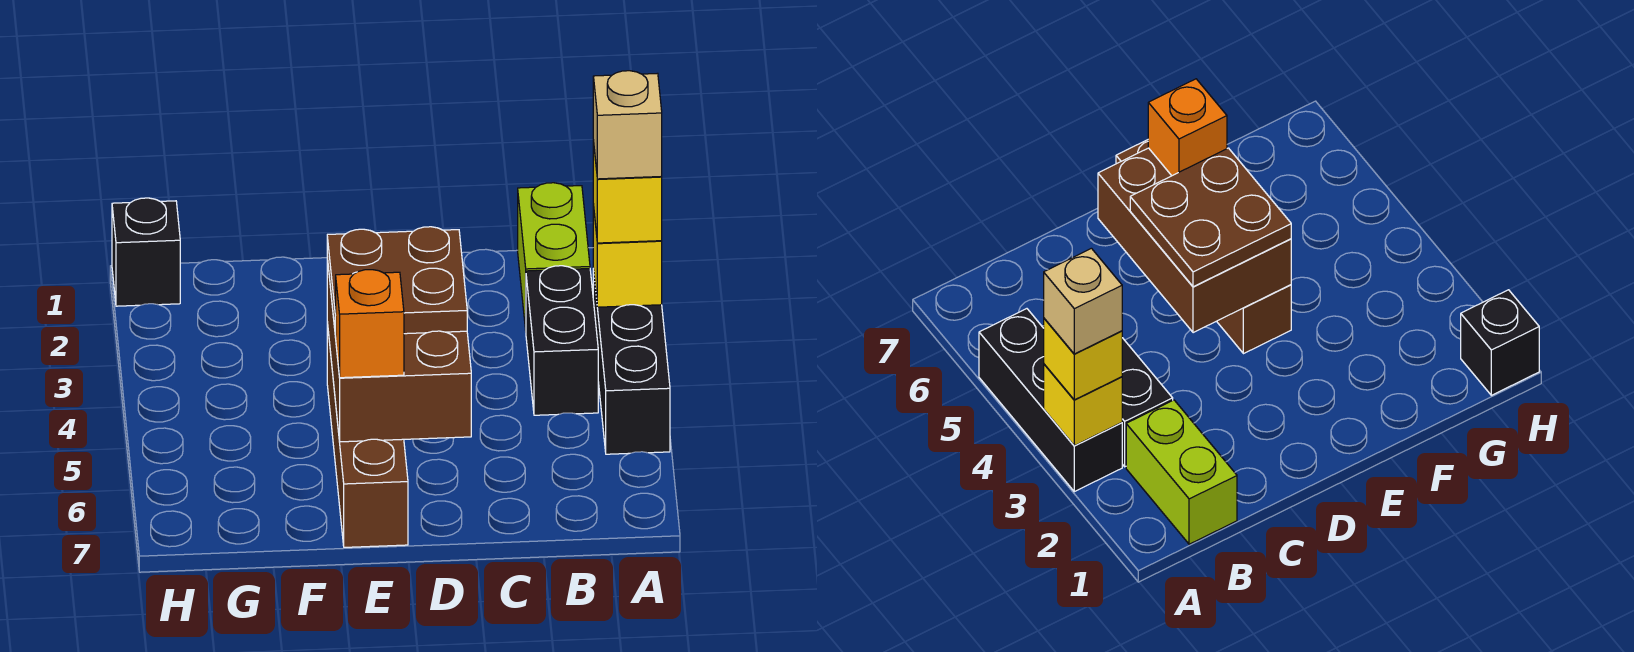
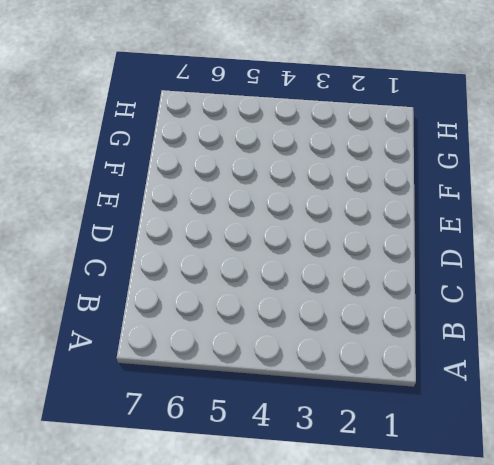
none -> black 1x3 brick [593,269,670,454]
none -> lime 1x2 brick [518,183,590,330]

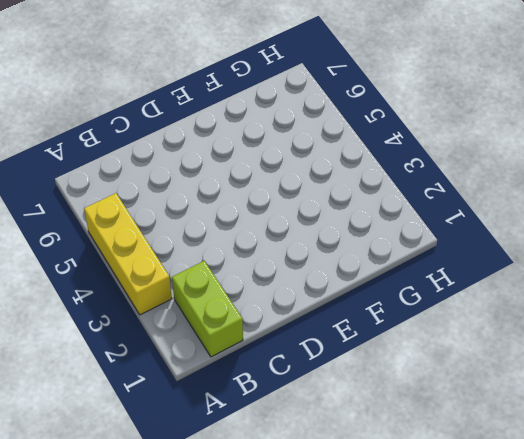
yellow 1x3 brick [84,193,172,315] -> black 1x3 brick [593,269,670,454]
none -> black 1x2 brick [526,266,598,415]
none -> brown 1x4 brick [327,323,408,547]

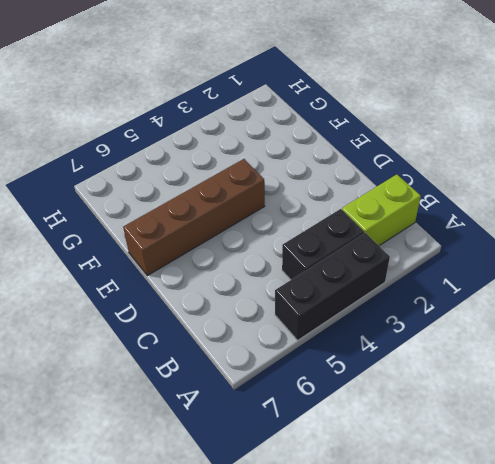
none -> black 1x1 brick [112,198,180,306]
none -> yellow 1x1 brick [593,205,662,307]

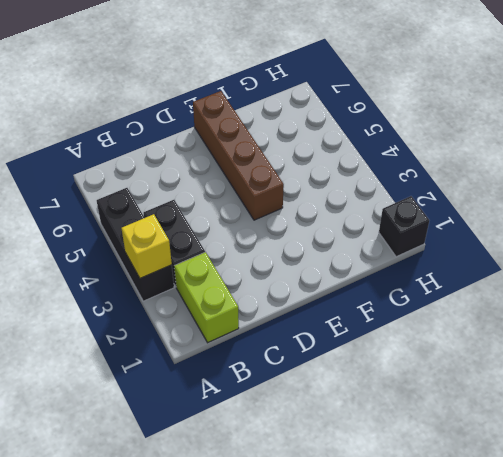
none -> brown 2x3 brick [327,258,471,442]
none -> yellow 1x1 brick [593,141,662,243]

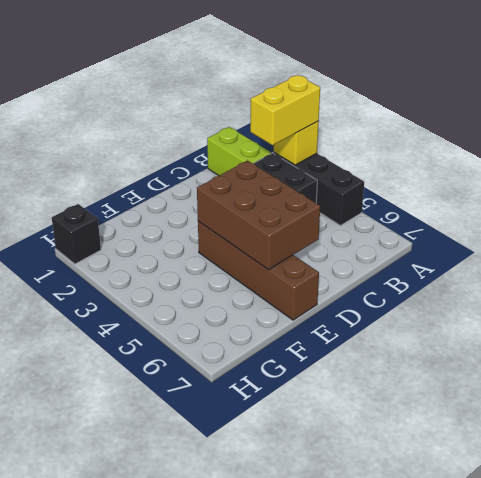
yellow 1x2 brick [250,75,320,145] -> yellow 1x1 brick [593,141,662,243]
none -> brown 2x2 plate [327,227,467,336]
none -> orange 1x1 brick [335,270,404,378]

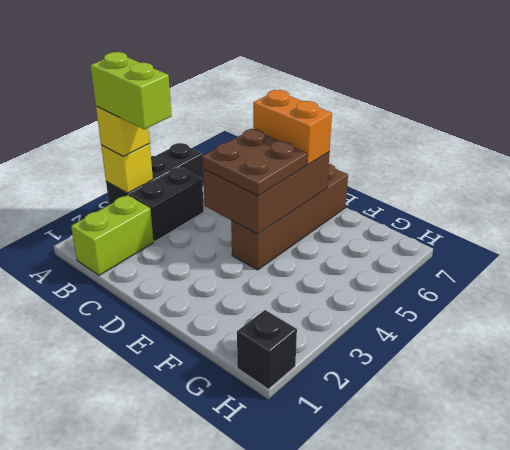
lime 1x2 brick [90,52,172,129] -> tan 1x1 brick [593,71,662,179]
orange 1x2 brick [253,90,332,165] -> orange 1x1 brick [335,270,404,378]

